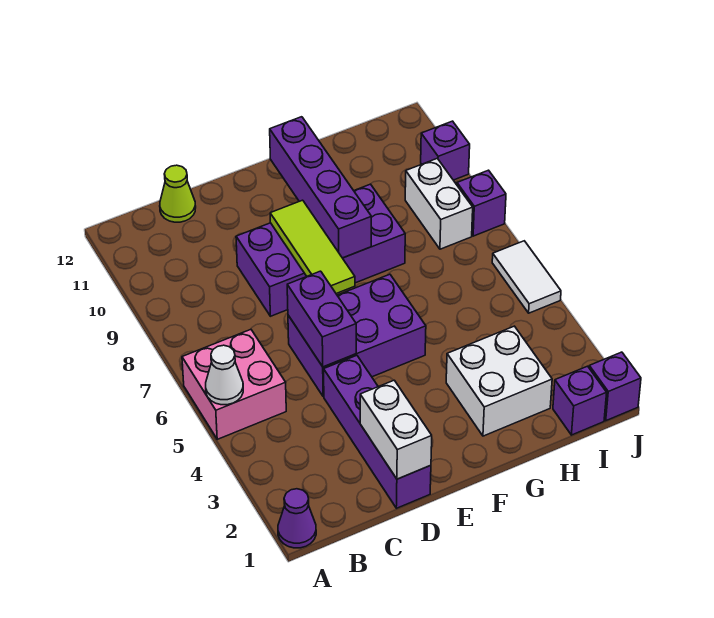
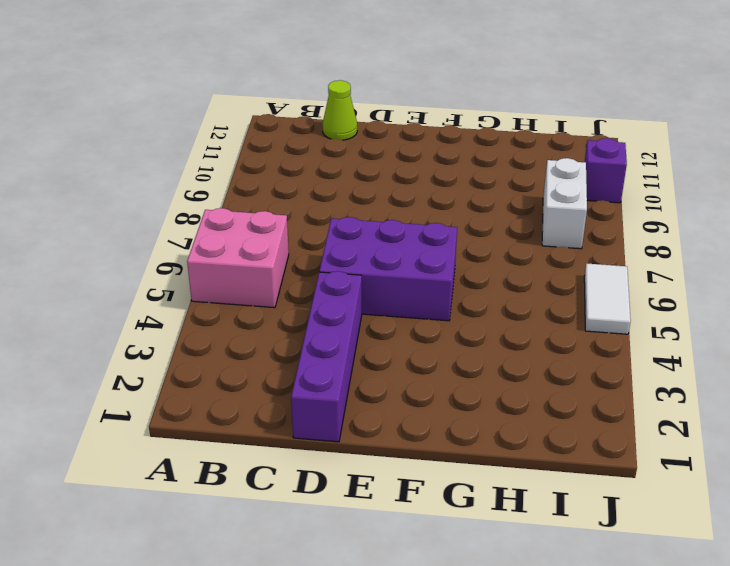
none -> purple 1x1 cone [278,489,316,548]
none -> purple 2x4 brick [236,184,405,316]
none -> white 2x2 brick [446,326,552,436]

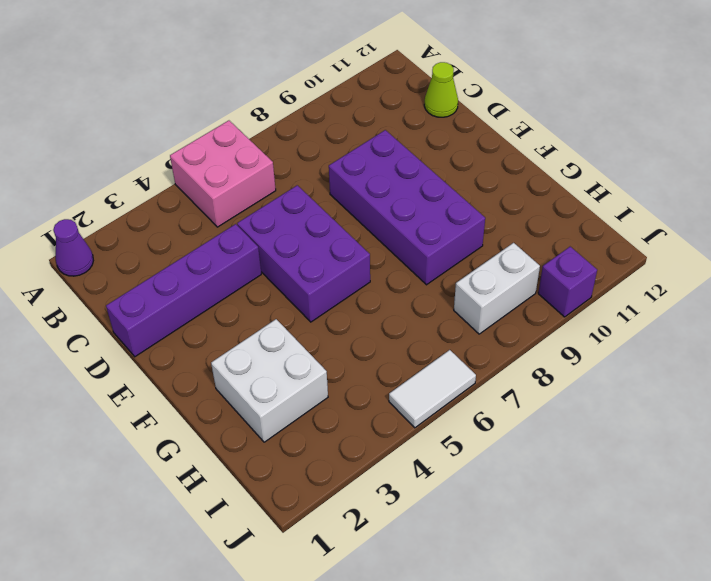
none -> purple 1x1 brick [553,366,607,435]
none -> purple 1x1 brick [589,352,641,421]
none -> purple 1x1 brick [457,170,506,236]

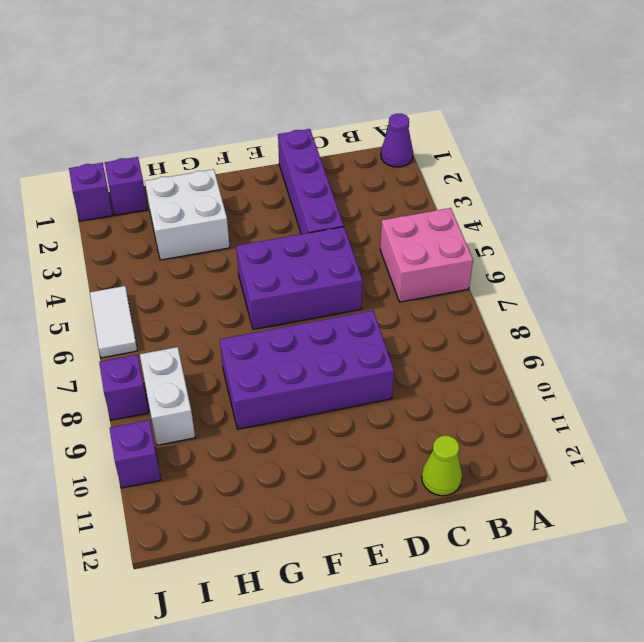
none -> white 1x1 cone [206,345,243,405]
none -> white 1x2 brick [360,380,432,479]
none -> purple 1x2 brick [287,271,356,367]

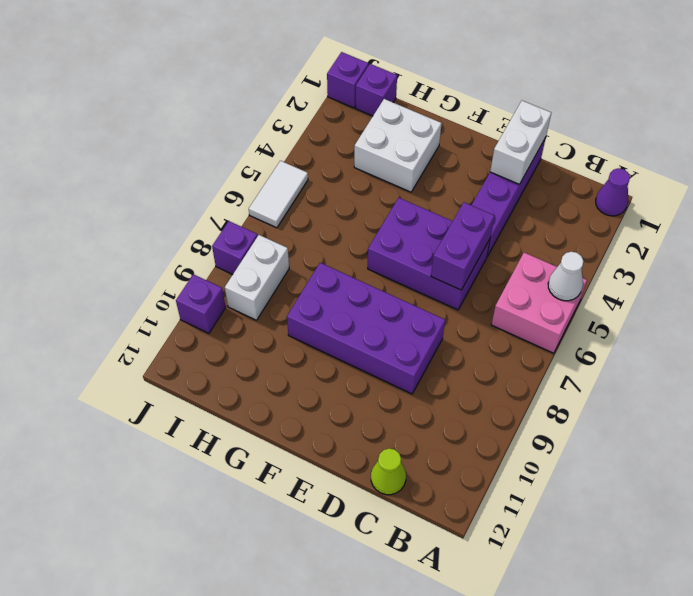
none -> lime 1x3 tile [270,200,355,294]
none -> purple 1x4 brick [270,117,371,258]

